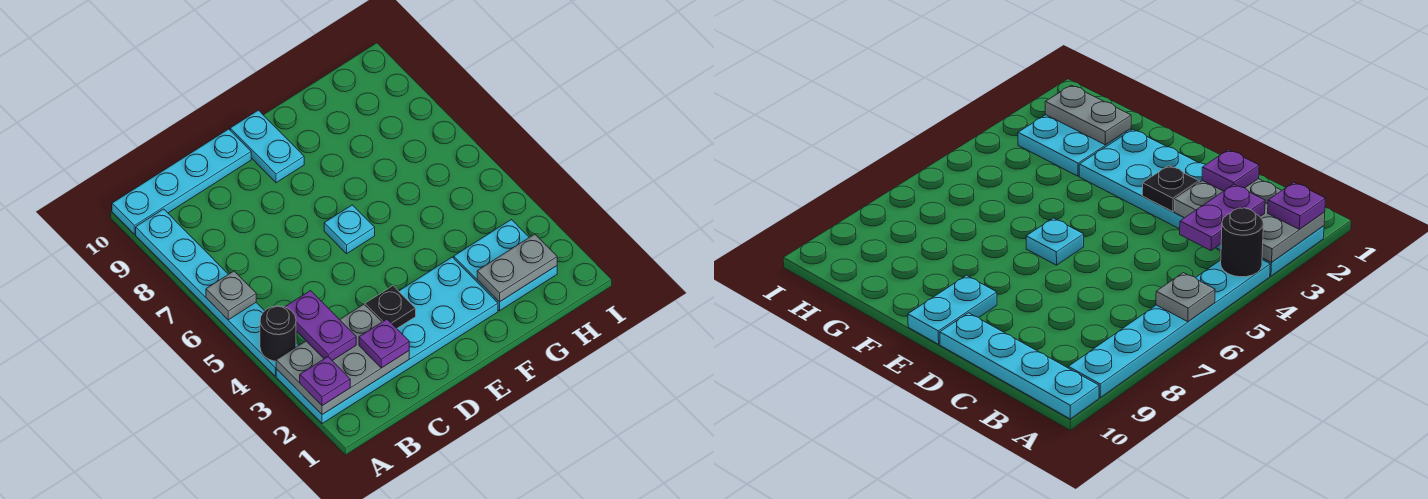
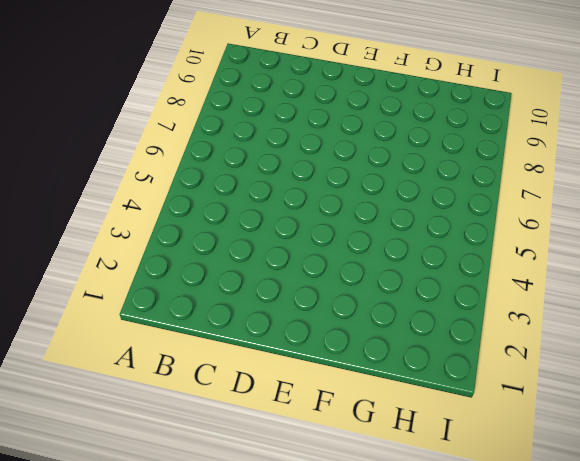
none -> cyan 2x6 plate [276,257,498,424]
none -> cyan 1x6 plate [136,209,299,376]
none -> cyan 1x4 plate [112,129,251,234]

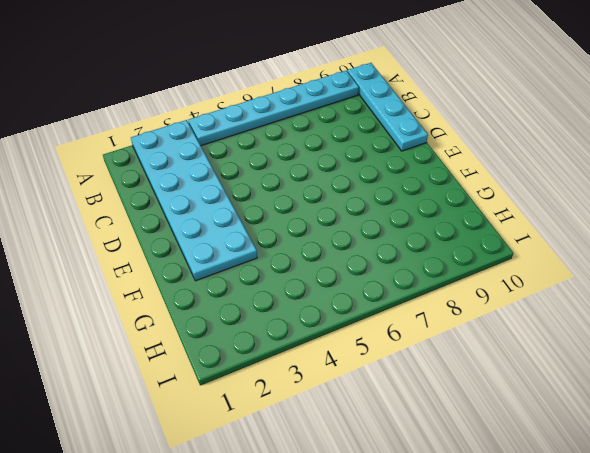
none -> cyan 1x1 plate [324,205,375,254]
none -> cyan 1x2 plate [230,110,304,183]
none -> cyan 2x2 plate [454,220,557,311]

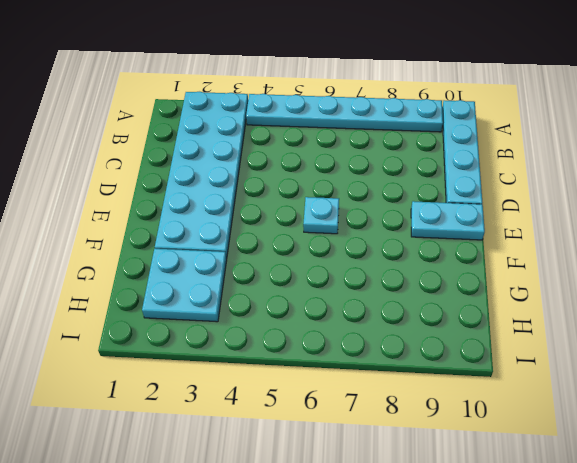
none -> grey 2x3 plate [276,304,409,415]
none -> black 1x1 round brick [260,306,296,361]
none -> grey 1x1 plate [206,271,256,320]

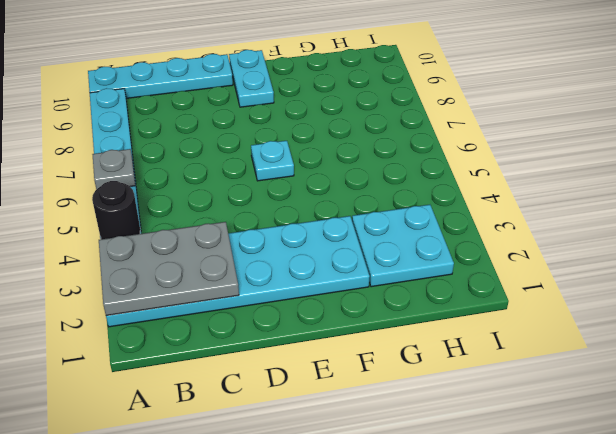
none -> black 1x1 plate [365,286,416,328]
none -> grey 1x2 plate [477,234,557,302]
none -> purple 1x1 plate [300,357,350,406]

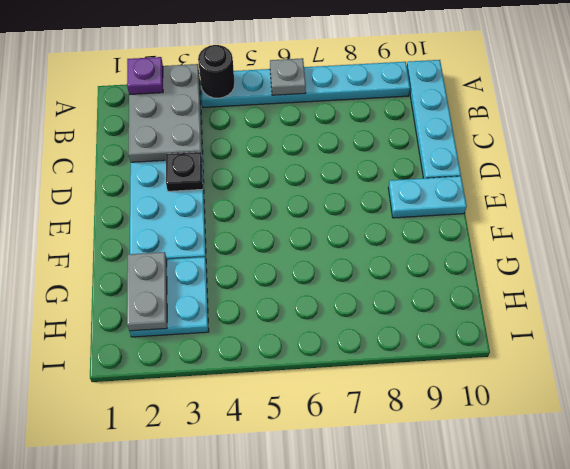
none -> cyan 1x1 plate [324,205,375,254]
none -> purple 1x2 plate [285,291,356,361]
none -> purple 1x1 plate [359,319,409,368]

